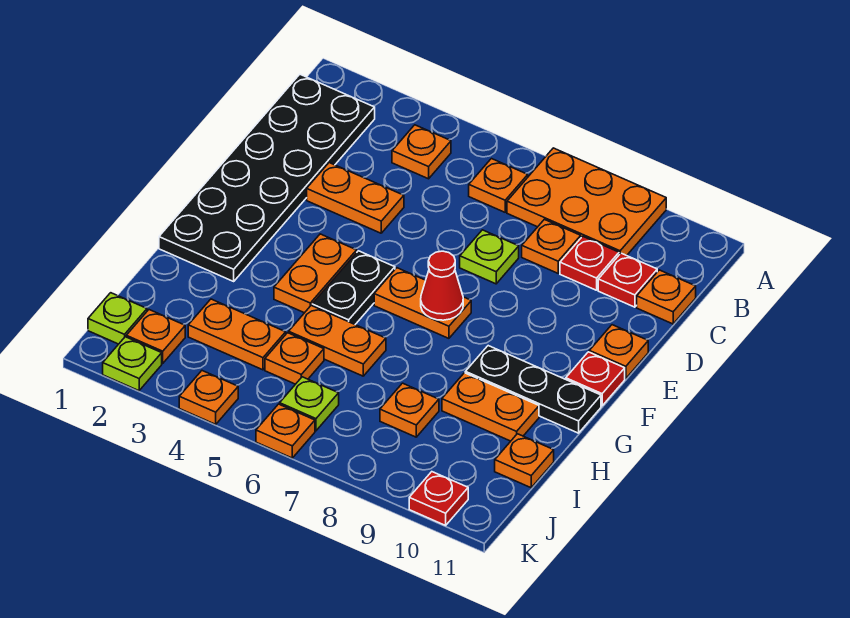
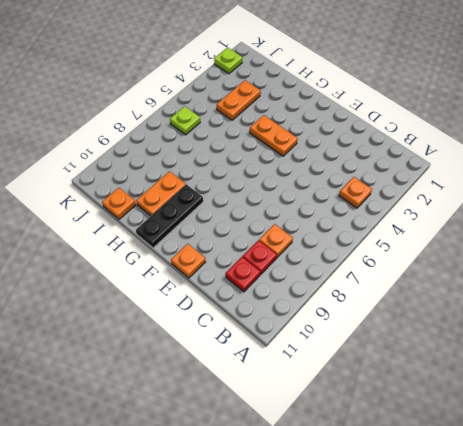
none -> orange 2x3 plate [507,148,666,256]
none -> black 2x6 plate [159,74,375,281]
none -> orange 1x1 plate [469,159,528,212]
none -> orange 1x1 plate [637,270,696,324]

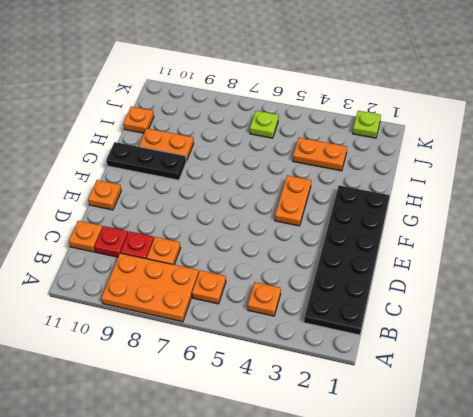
none -> orange 1x2 plate [307,163,404,233]
none -> lime 1x1 plate [460,230,519,284]
none -> black 1x2 plate [312,251,395,324]
none -> orange 1x2 plate [374,268,471,338]

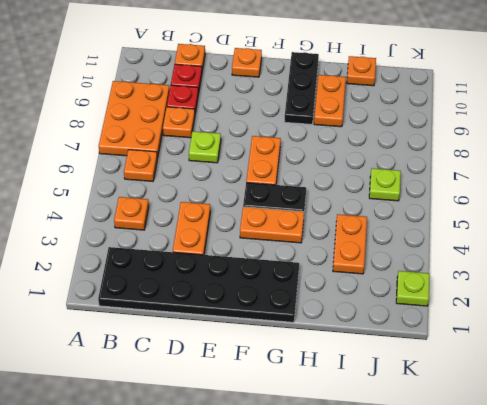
none -> red 1x1 plate [566,352,625,406]
none -> orange 1x2 plate [289,305,386,376]
none -> orange 1x1 plate [265,333,324,384]
none -> orange 1x1 plate [380,383,439,437]

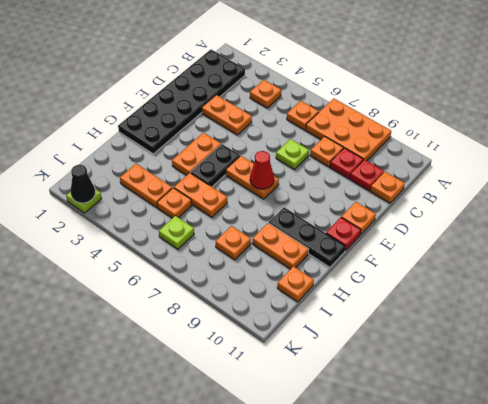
black 1x1 cone [71,165,95,203] -> none
none -> lime 1x1 plate [88,293,147,344]
none -> orange 1x1 plate [126,310,185,363]
none -> orange 1x1 plate [179,371,238,424]
none -> orange 1x1 plate [256,404,315,458]

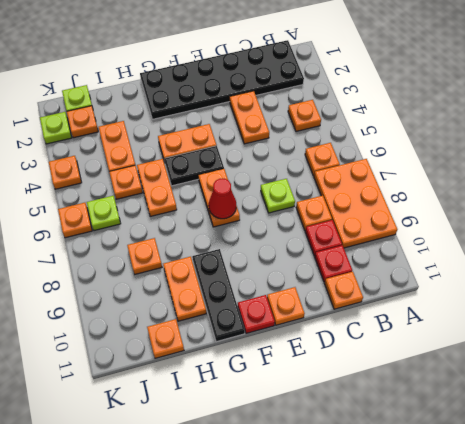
none -> red 1x1 plate [409,472,468,525]

